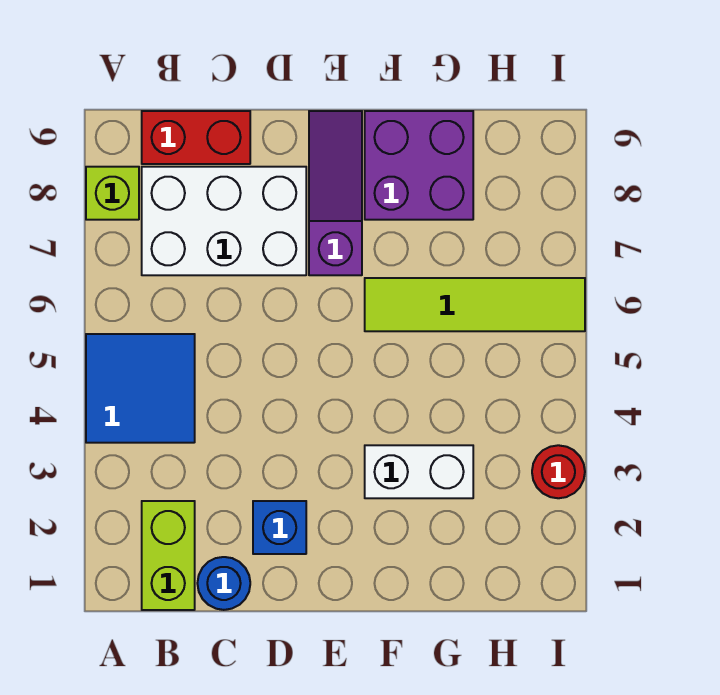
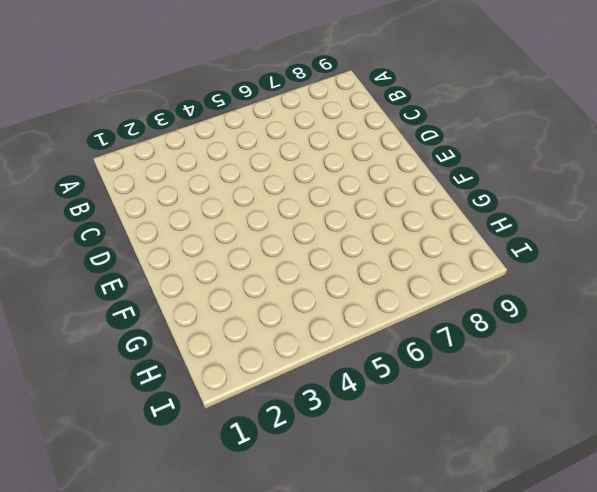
none -> blue 2x2 tile [86,334,195,443]
none -> lime 1x1 brick [86,167,139,220]
none -> lime 1x2 brick [142,501,195,610]

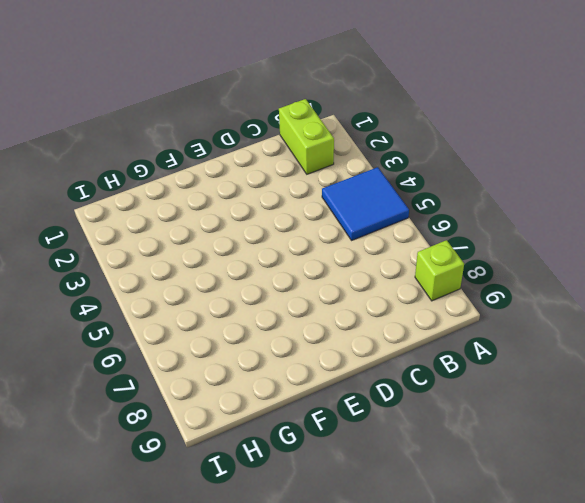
none -> white 2x3 brick [142,167,306,275]
none -> red 1x2 brick [142,111,250,164]
none -> blue 1x1 round brick [197,557,250,610]

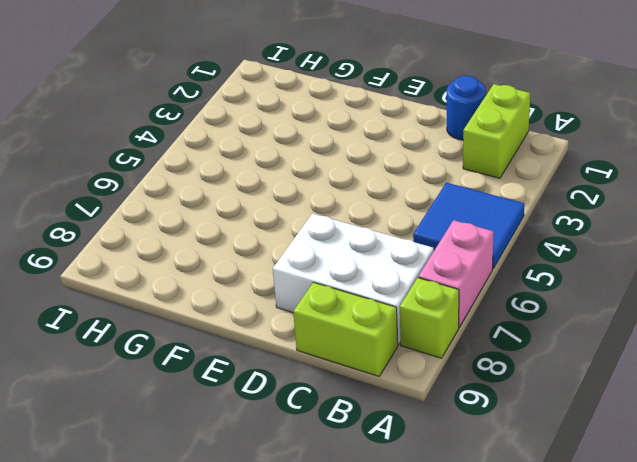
pink 1x2 brick [419,220,494,327] -> none
lime 1x2 brick [293,282,398,376] -> red 1x2 brick [142,111,250,164]
none -> blue 1x1 brick [253,501,306,554]
none -> purple 1x3 slope [309,111,362,275]
none -> white 1x2 brick [365,445,473,498]

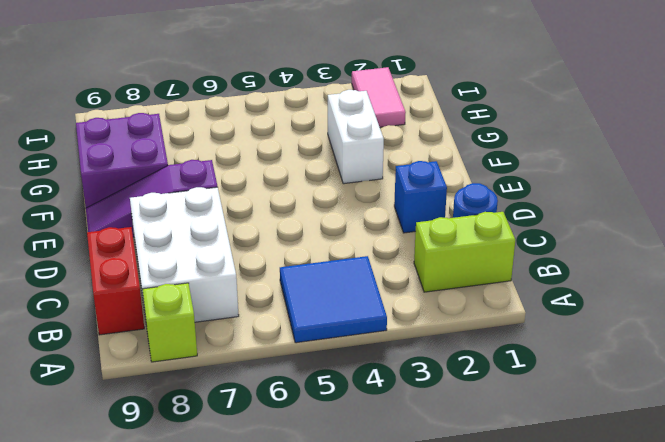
pink 1x2 tile [352,67,406,127] -> none
none -> lime 1x4 tile [365,278,585,331]
none -> red 1x1 round brick [532,445,585,498]

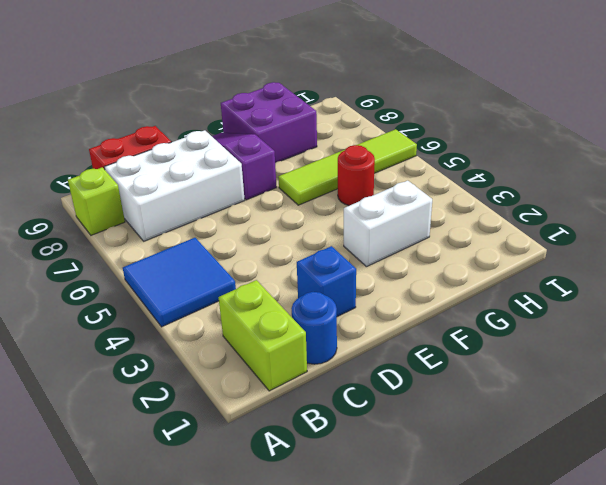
red 1x1 round brick [338,145,375,206] -> red 1x1 round brick moved to [532,445,585,498]

